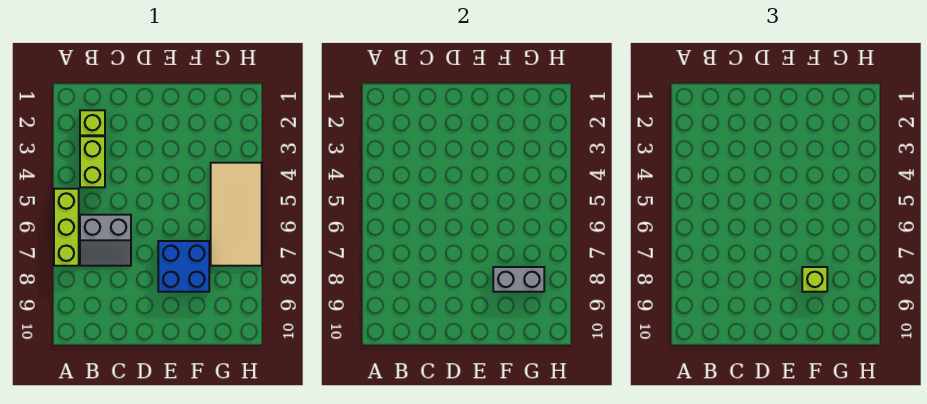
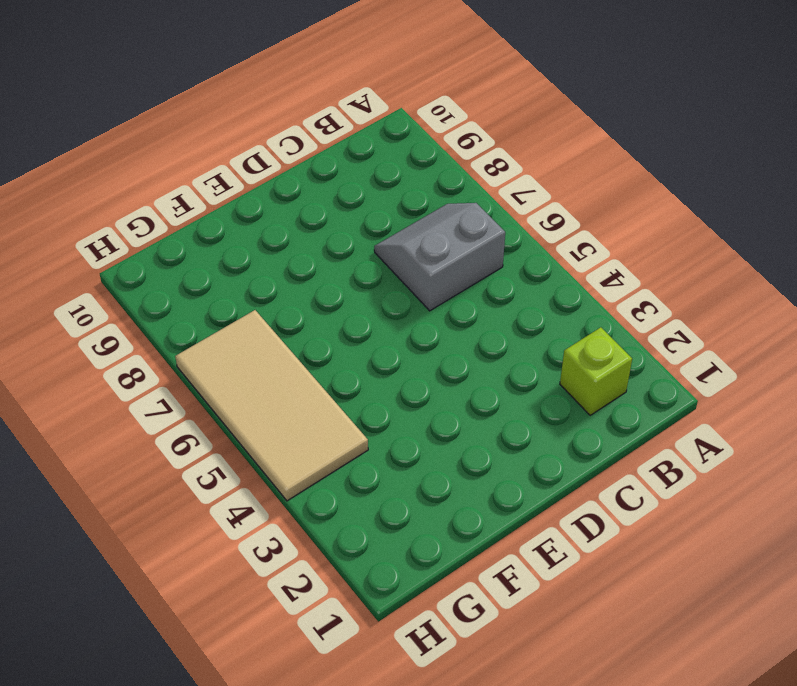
none -> lime 1x3 brick [54,189,79,266]
none -> lime 1x2 brick [80,136,105,187]

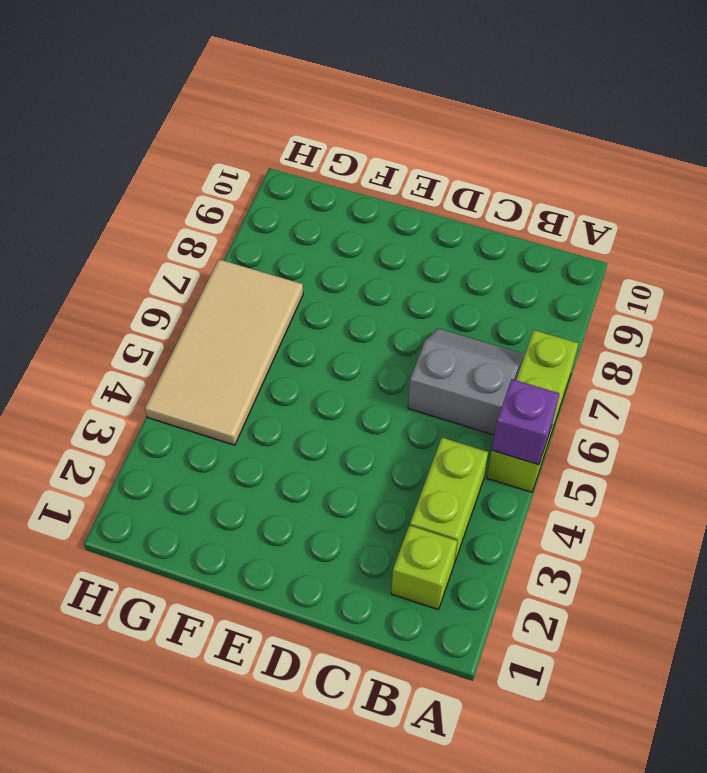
purple 1x1 brick [492,379,559,465] -> none
none -> blue 2x2 brick [158,241,209,292]
none -> grey 1x2 brick [493,267,544,292]

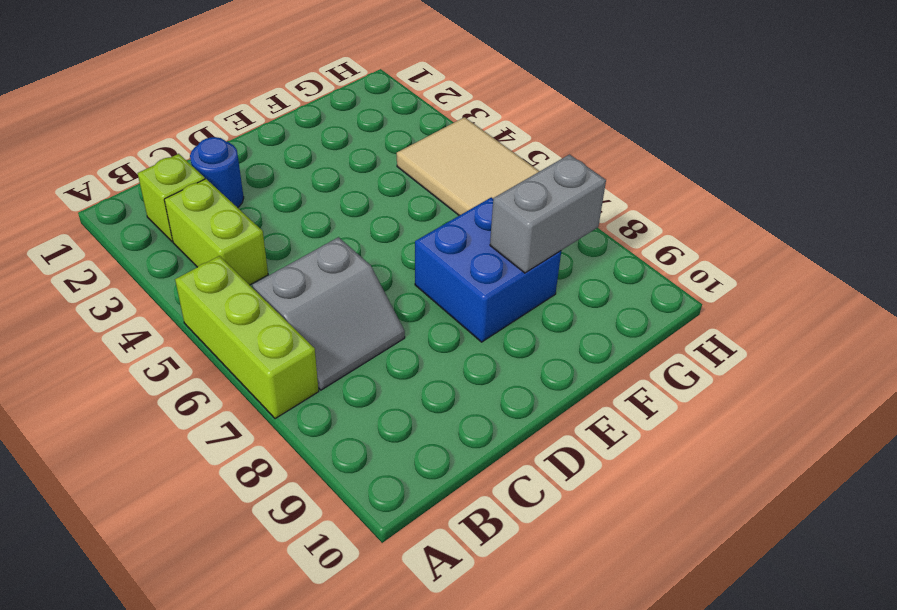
blue 1x1 round brick [190,137,244,208] -> none
none -> lime 1x1 brick [802,267,827,292]

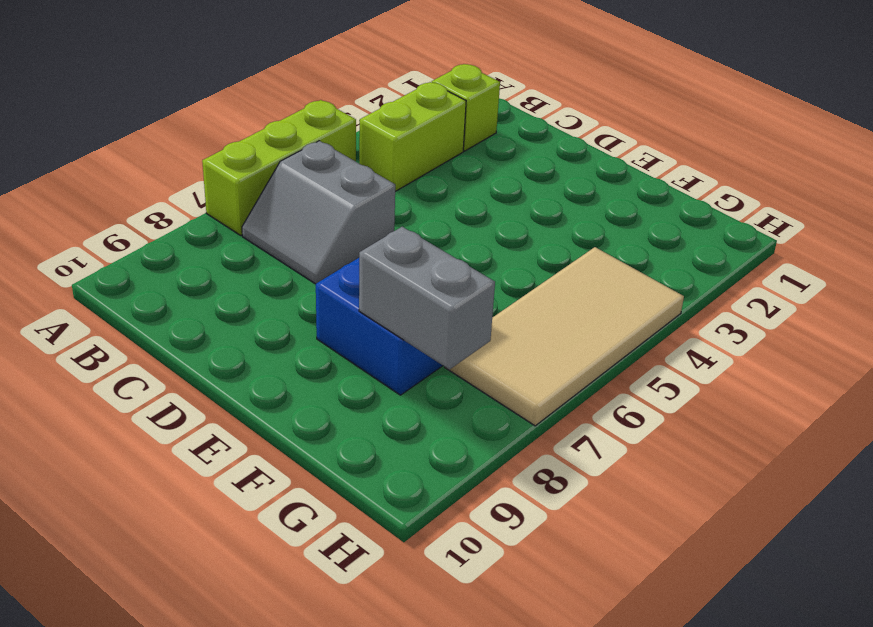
none -> lime 1x1 brick [802,267,827,292]

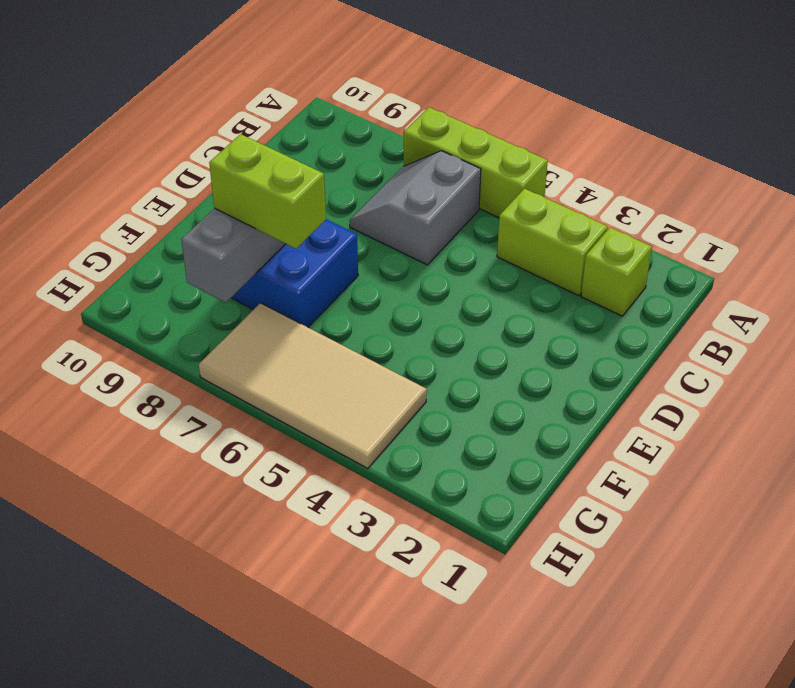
lime 1x2 brick [209,134,326,249] -> lime 1x1 brick [802,267,827,292]

